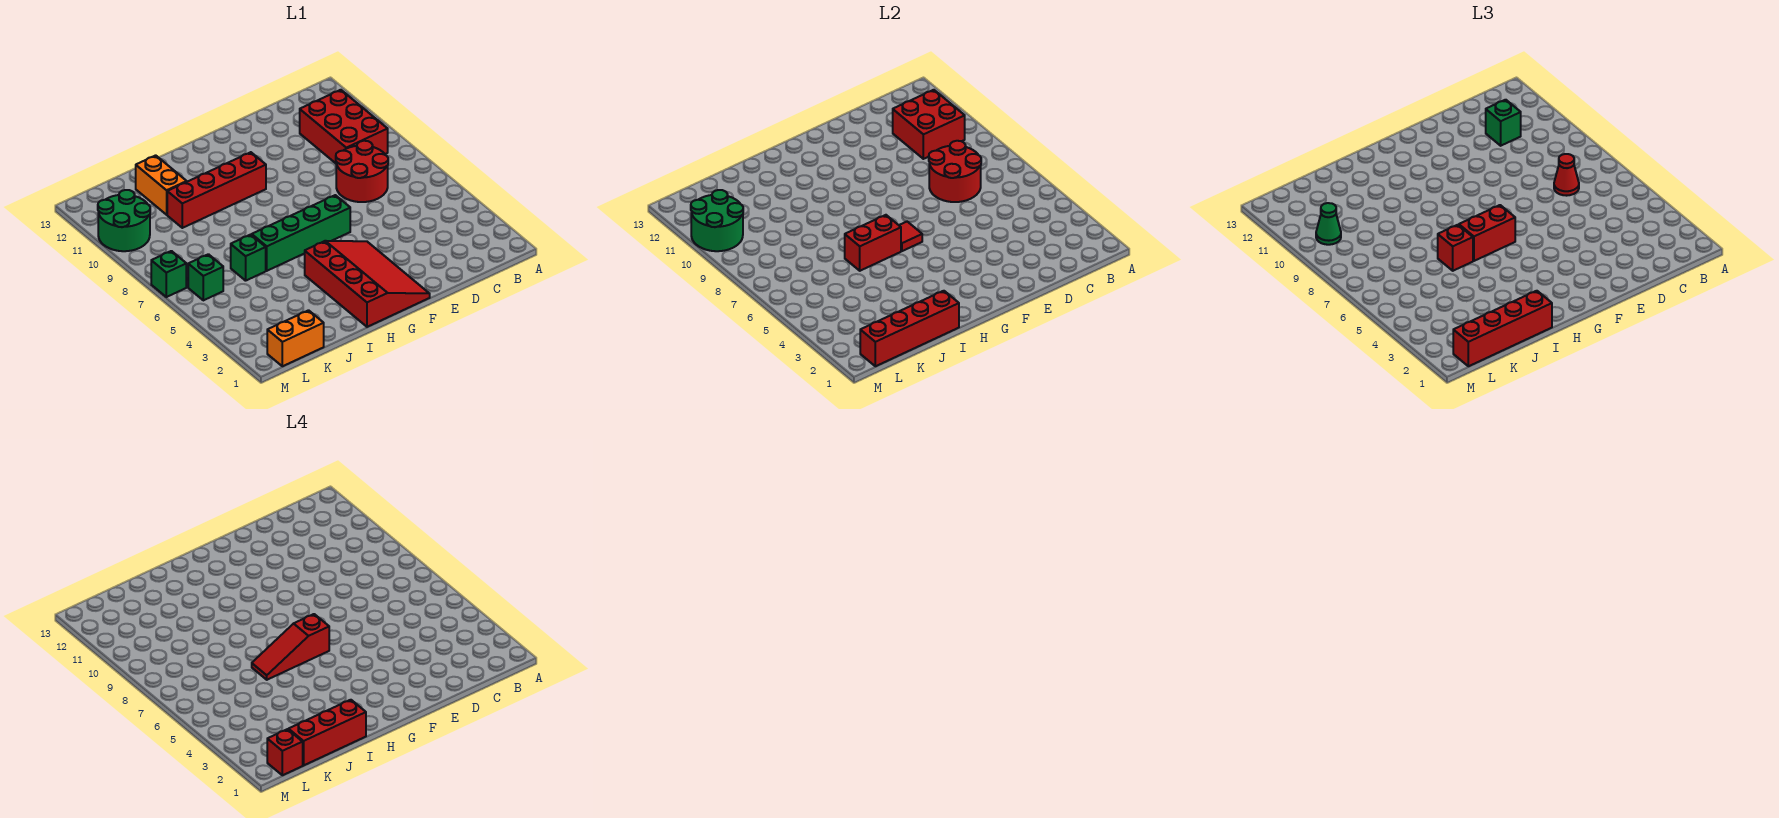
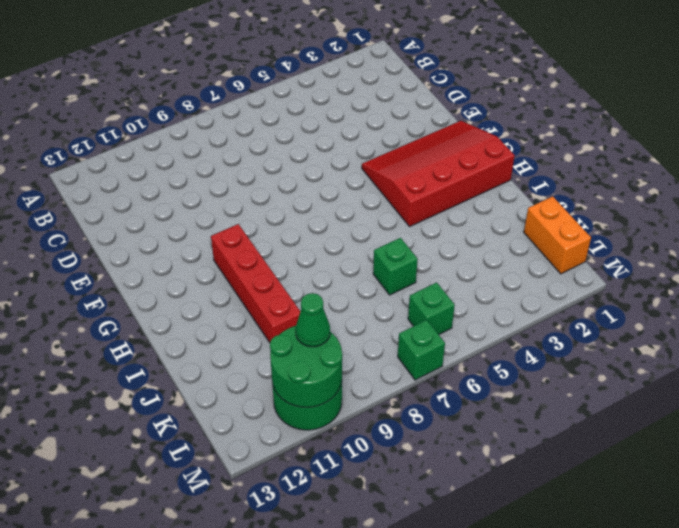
none -> red 2x3 brick [300,90,388,163]
none -> red 2x2 round brick [336,141,388,202]
none -> green 1x4 brick [252,195,350,271]

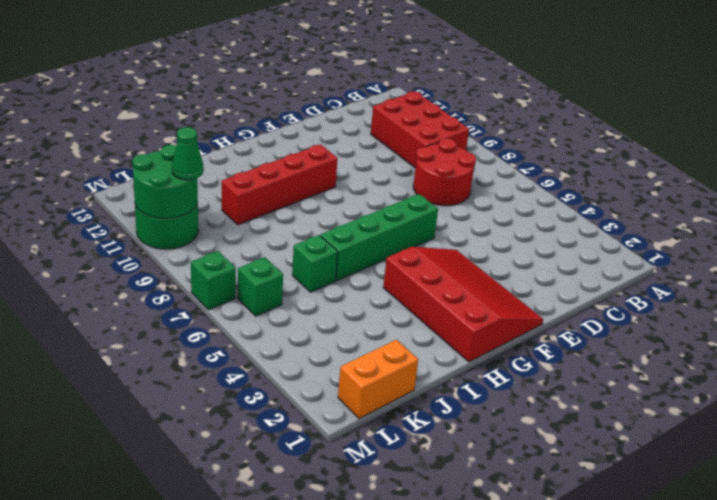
none -> orange 1x2 brick [136,155,187,215]
none -> red 2x2 brick [893,90,965,159]
none -> red 2x2 round brick [929,141,981,202]

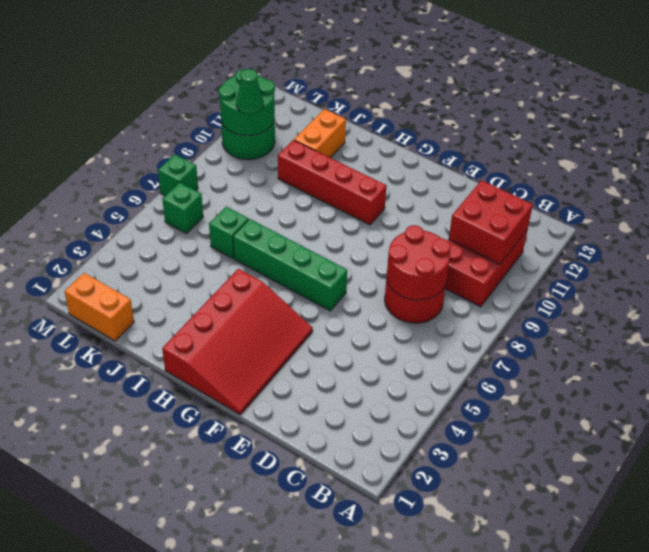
none -> red 1x1 tile [899,222,922,251]
none -> red 1x2 brick [845,215,901,271]
none -> red 1x4 brick [860,291,959,366]

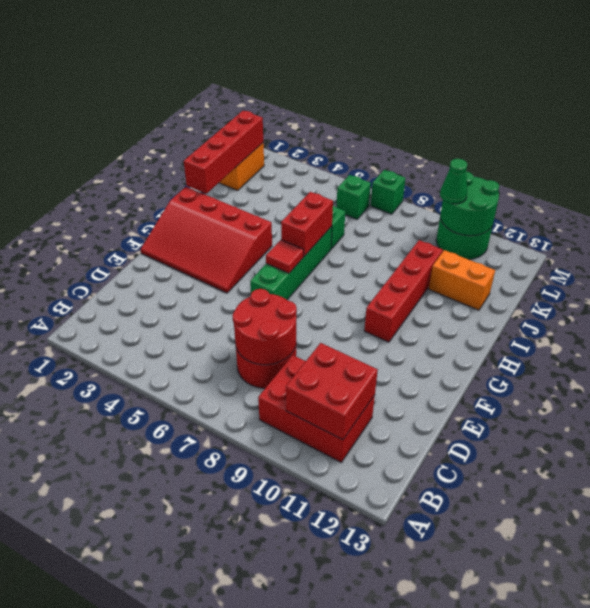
none -> red 1x1 cone [1554,154,1579,196]
none -> green 1x1 brick [1486,100,1521,146]
none -> red 1x2 brick [1459,205,1515,261]

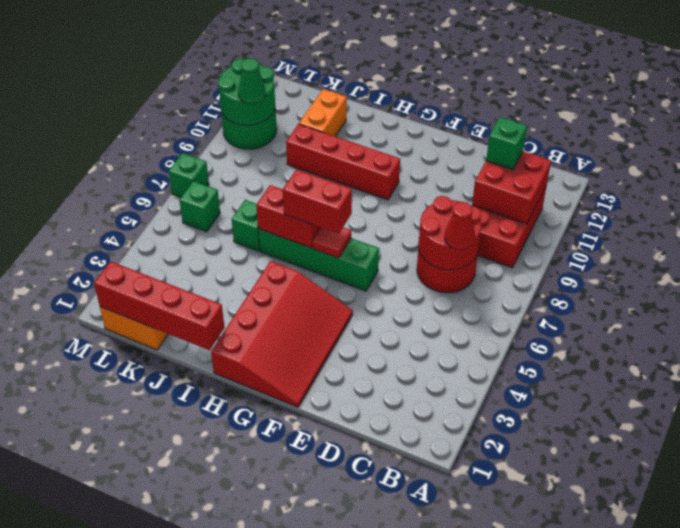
none -> red 1x4 brick [1453,291,1552,366]
none -> red 1x1 brick [1438,225,1473,271]
none -> red 1x3 slope [252,614,329,680]

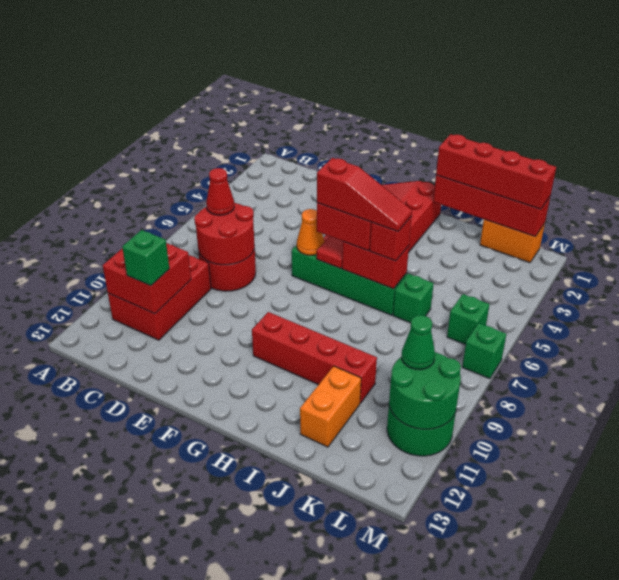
orange 1x1 cone [297,209,324,255] -> none
none -> red 1x3 brick [288,700,366,765]
none -> red 1x1 brick [267,729,303,775]

